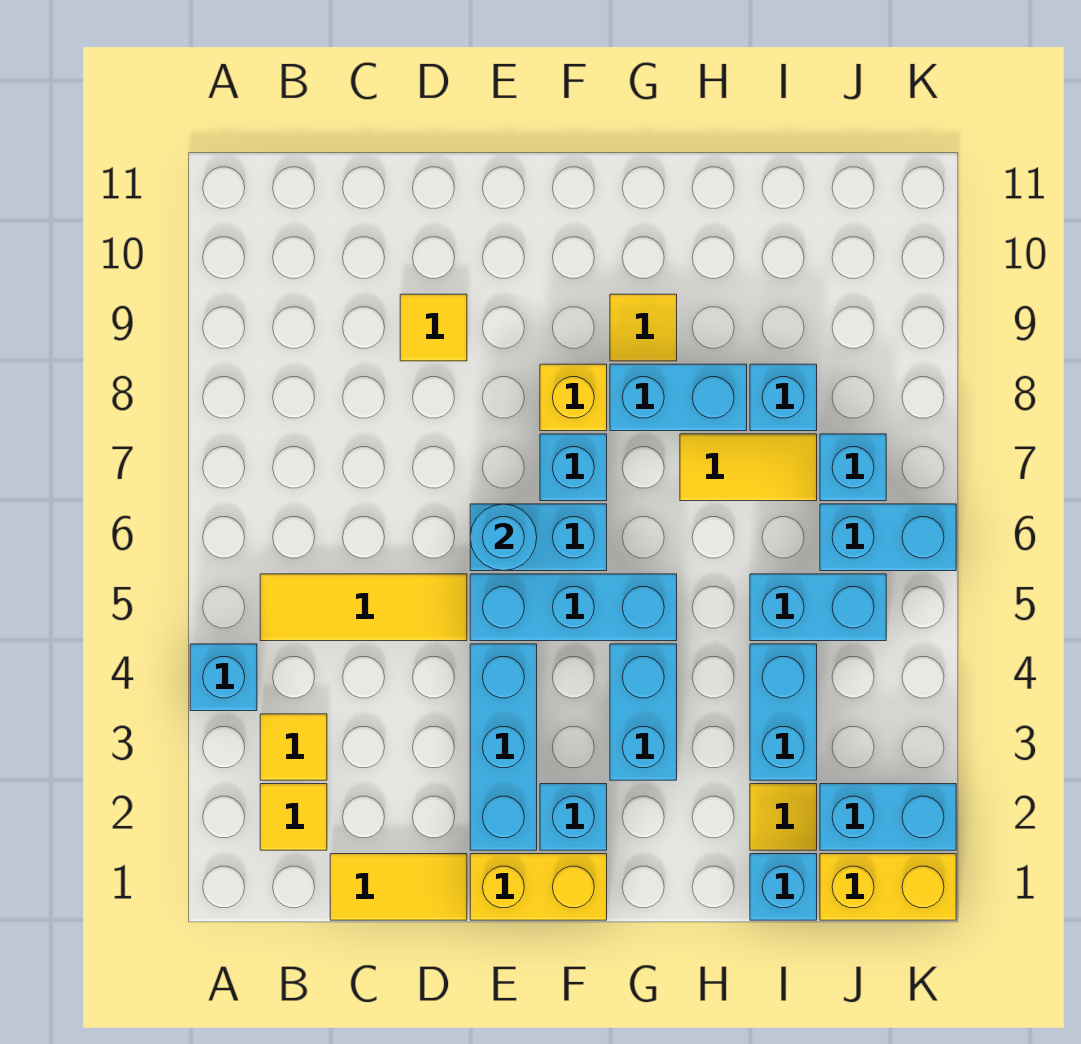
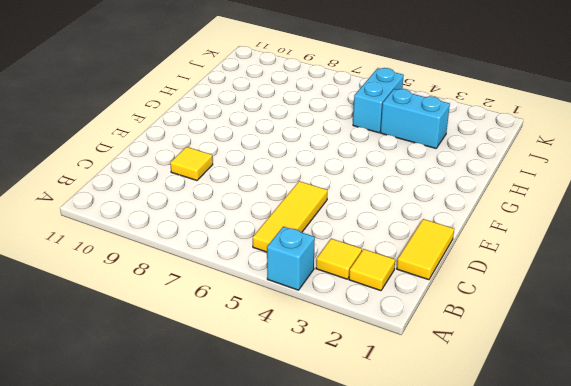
none -> yellow 1x2 brick [470,854,607,920]
none -> cyan 1x3 brick [470,644,537,850]
none -> cyan 1x3 brick [470,574,677,641]

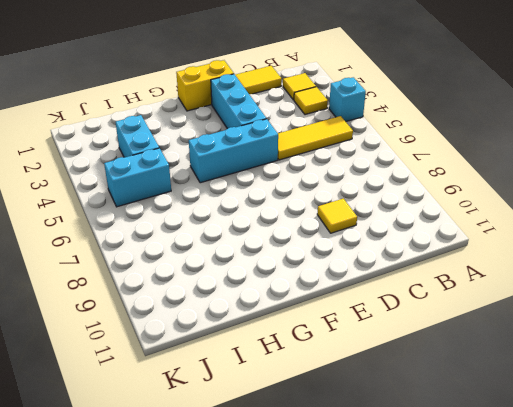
none -> cyan 1x2 brick [470,504,607,571]
none -> cyan 1x1 brick [540,784,607,850]
none -> cyan 1x1 brick [540,434,607,501]

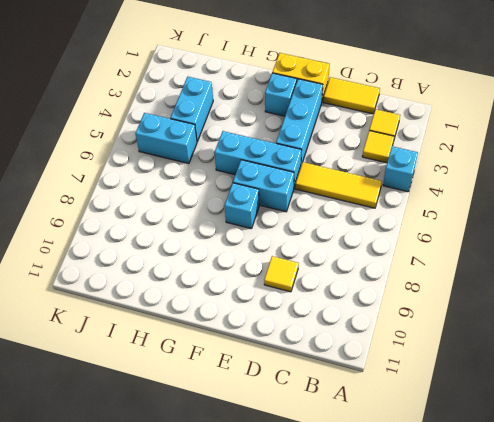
none -> yellow 1x1 brick [540,364,607,431]
none -> cyan 1x2 brick [610,644,677,780]
none -> cyan 1x2 brick [610,364,747,431]

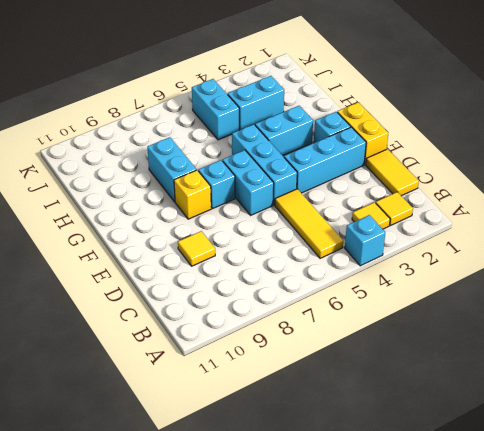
none -> yellow 1x1 tile [610,294,677,361]
none -> yellow 1x2 tile [680,434,817,501]
none -> cyan 1x1 brick [750,854,817,920]

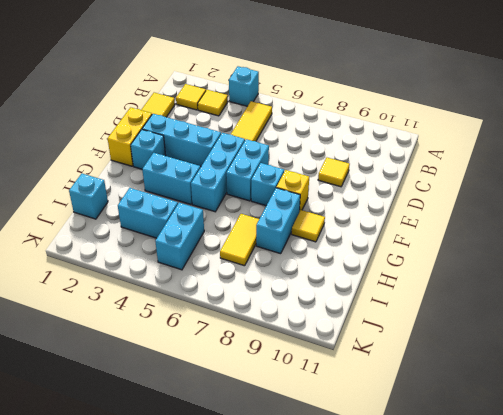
none -> yellow 1x1 tile [750,784,817,850]
none -> cyan 1x1 brick [750,364,817,431]
none -> yellow 1x2 brick [820,854,956,920]

